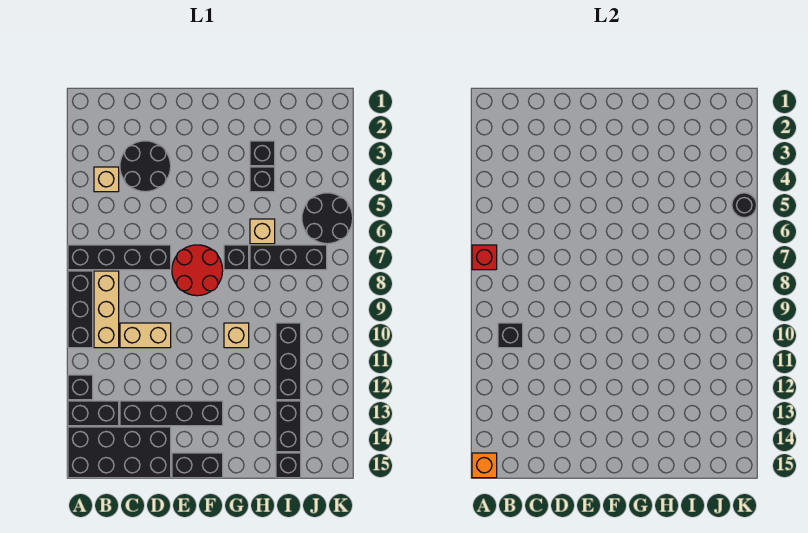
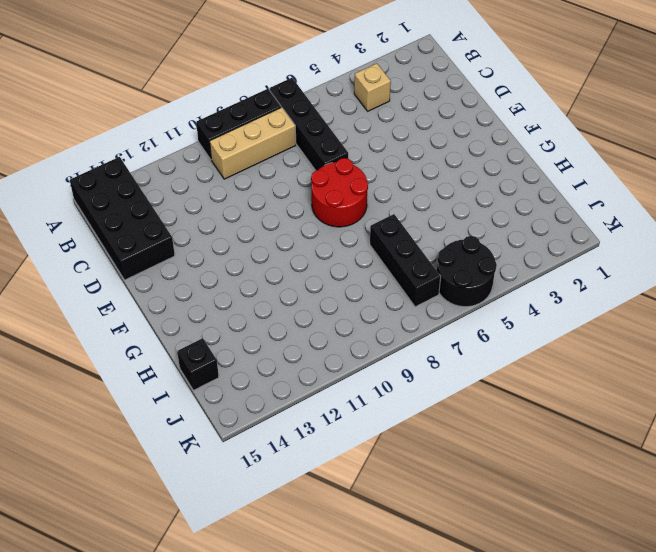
none -> black 1x1 brick [68,375,93,400]
none -> black 1x2 brick [68,401,119,426]
none -> black 2x2 round brick [120,141,171,192]

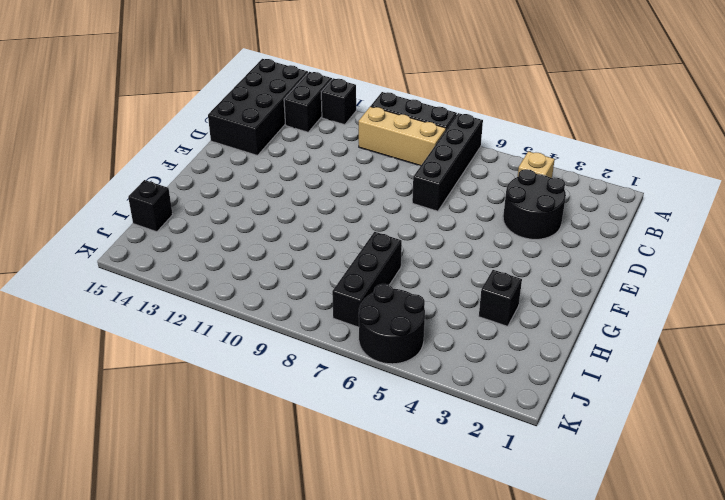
none -> tan 1x2 brick [120,323,171,348]
none -> black 1x4 brick [120,401,223,426]
none -> red 2x2 round brick [172,245,223,296]

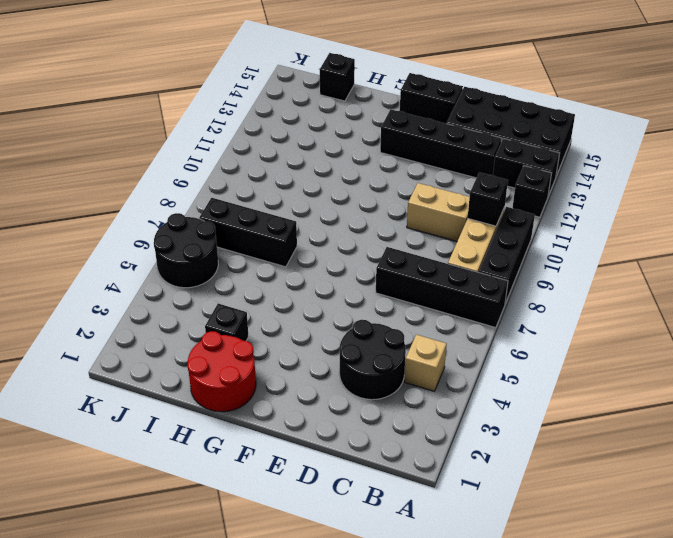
red 2x2 round brick [188,331,256,412] -> red 2x2 round brick moved to [172,245,223,296]
none -> black 1x1 brick [224,245,249,270]
none -> tan 1x1 brick [224,323,249,348]
none -> black 1x1 brick [250,167,275,192]

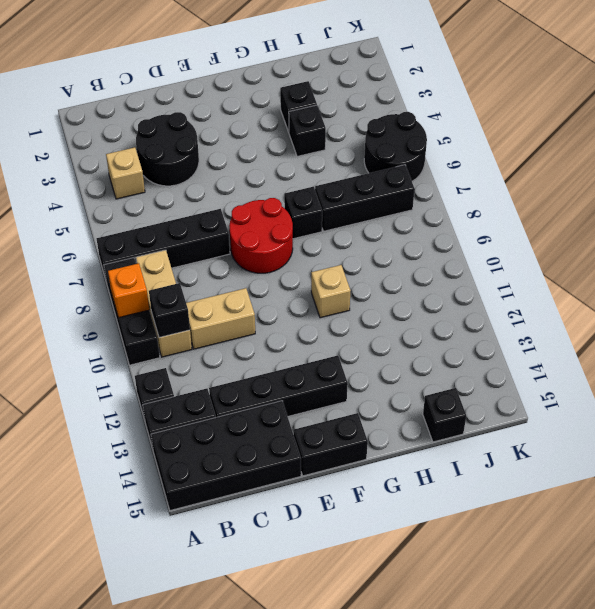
orange 1x1 brick [108,263,149,318] -> orange 1x1 brick moved to [472,453,497,478]
none -> tan 1x1 brick [250,219,275,244]
none -> black 1x3 brick [276,323,301,400]
none -> black 1x2 brick [276,401,301,452]

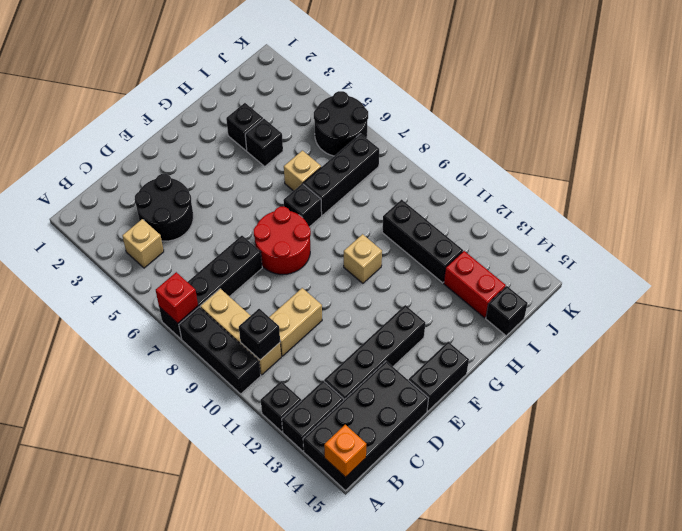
red 1x2 brick [444,251,506,318] -> black 1x2 brick [276,401,301,452]
none -> black 1x1 round brick [732,193,757,218]

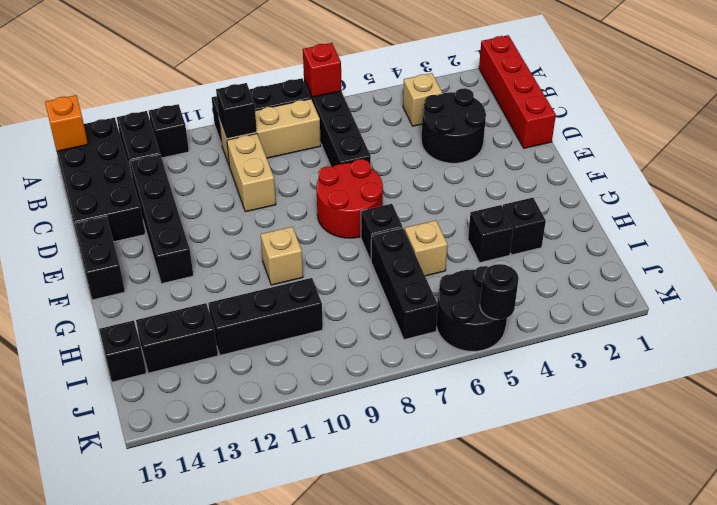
red 1x4 brick [479,35,556,148] -> none

